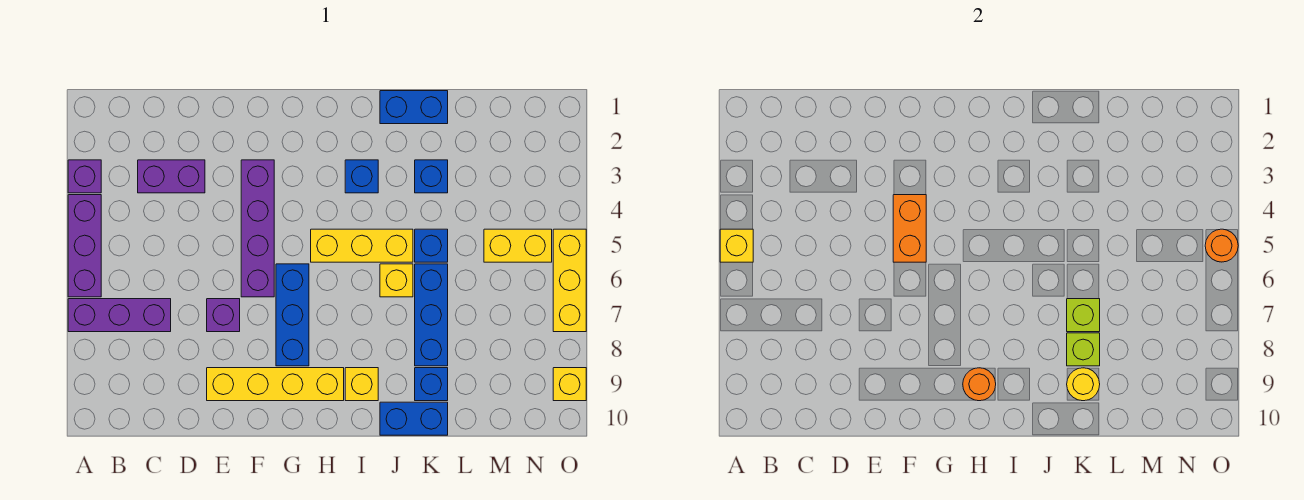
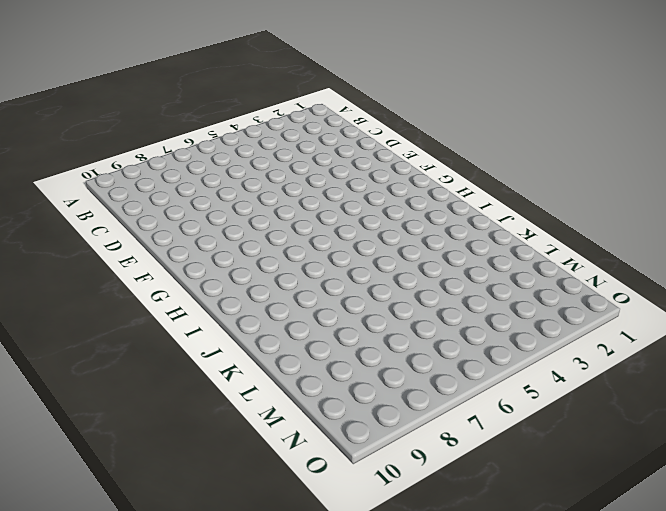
none -> purple 1x1 brick [68,160,101,193]
none -> purple 1x3 brick [68,195,101,297]
none -> purple 1x3 brick [68,299,171,332]

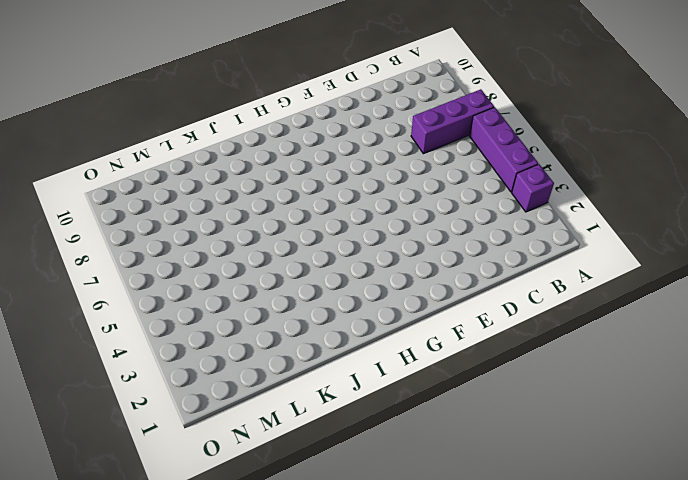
none -> purple 1x2 brick [138,160,205,193]
none -> purple 1x1 brick [207,299,240,332]
none -> yellow 1x4 brick [207,368,344,401]

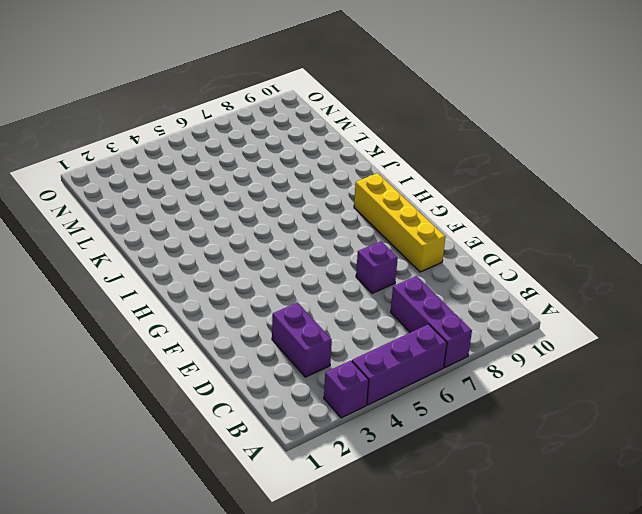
none -> purple 1x4 brick [241,160,274,297]
none -> blue 1x3 brick [276,264,309,366]
none -> yellow 1x3 brick [311,229,413,262]

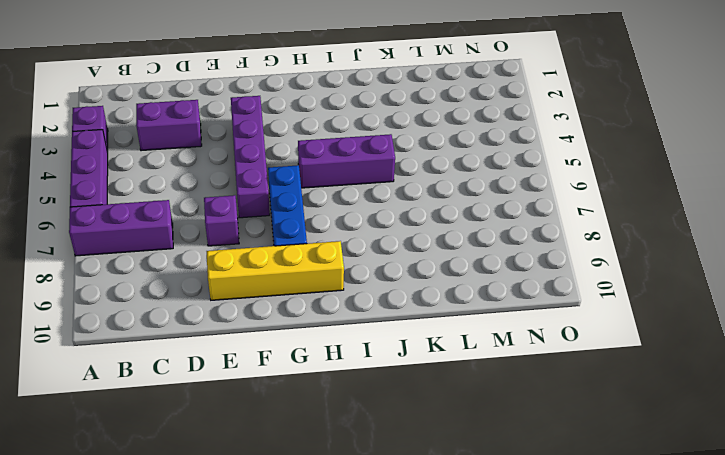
purple 1x3 brick [298,134,395,188] -> yellow 1x3 brick [311,229,413,262]
none -> blue 1x1 brick [345,160,378,193]
none -> yellow 1x1 brick [345,368,378,401]
none -> blue 1x2 brick [380,91,448,124]

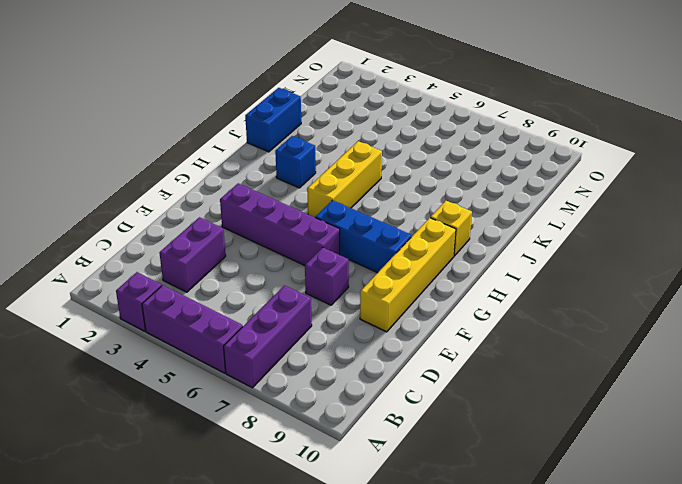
none -> yellow 1x1 brick [380,264,413,297]
none -> blue 1x2 brick [380,402,448,435]
none -> blue 1x1 brick [415,160,448,193]

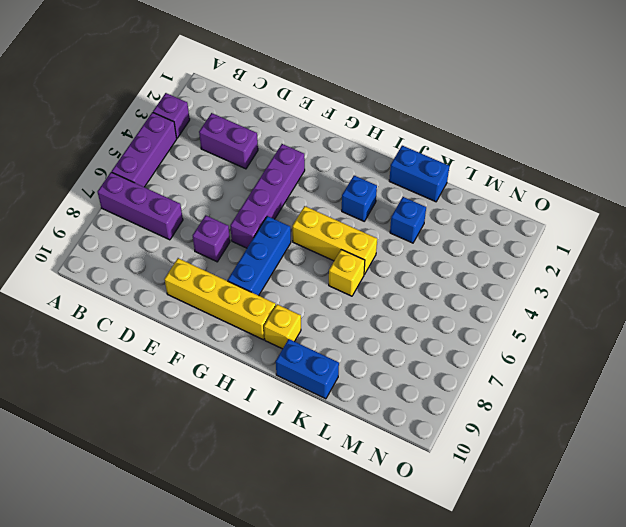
none -> blue 1x1 brick [415,229,448,262]
none -> blue 1x3 brick [415,264,448,366]
none -> blue 1x1 brick [415,368,448,401]

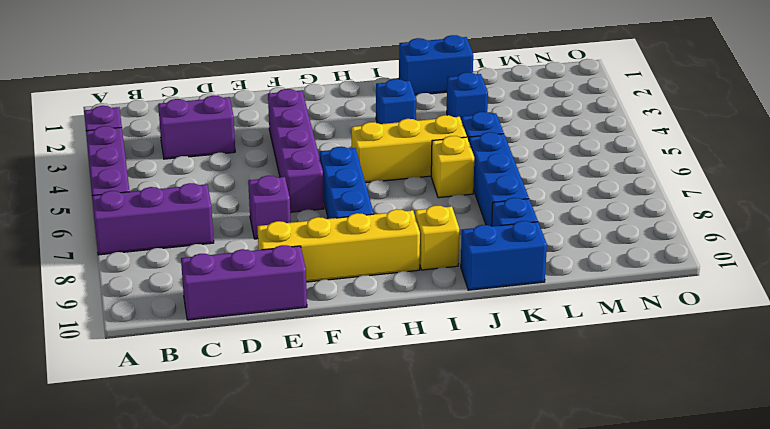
purple 1x3 brick [181,245,307,320] -> none
none -> yellow 1x2 brick [484,229,552,262]
none -> yellow 1x3 brick [553,229,586,332]
none -> yellow 1x1 brick [553,368,586,401]

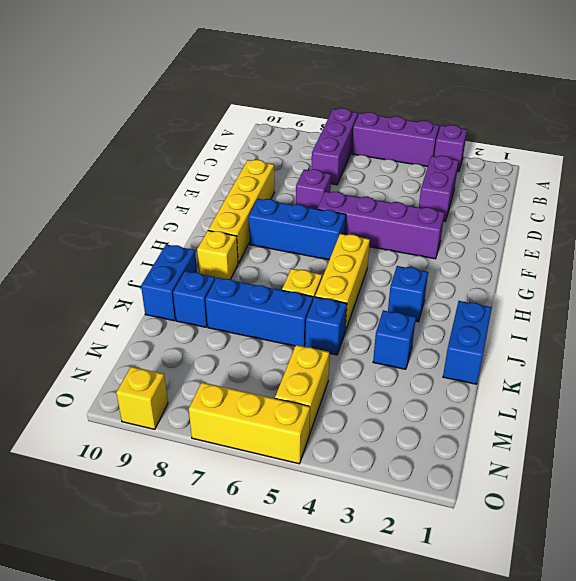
none -> yellow 1x1 brick [720,229,753,262]
none -> orange 1x2 brick [893,195,926,262]
none -> orange 1x1 round brick [963,368,996,401]

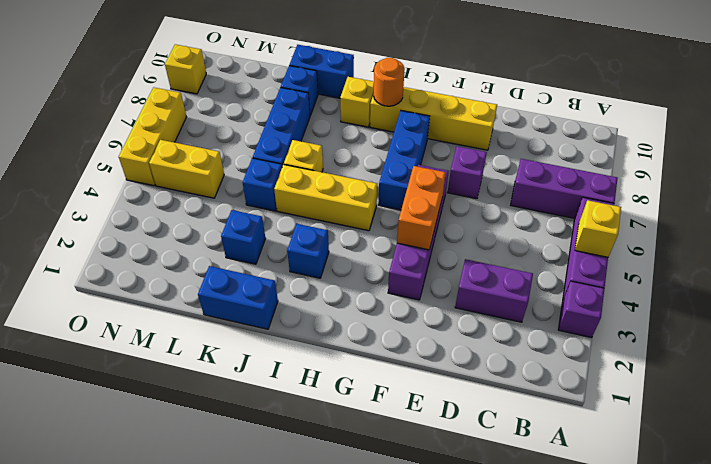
none -> lime 1x1 brick [1067,299,1100,332]
none -> lime 1x1 brick [1067,333,1100,366]
none -> yellow 1x1 round brick [1067,368,1100,401]

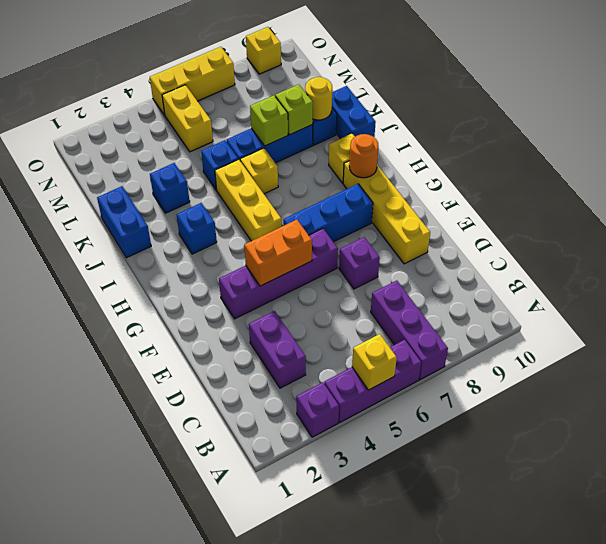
none -> orange 1x1 round brick [1205,229,1238,262]

